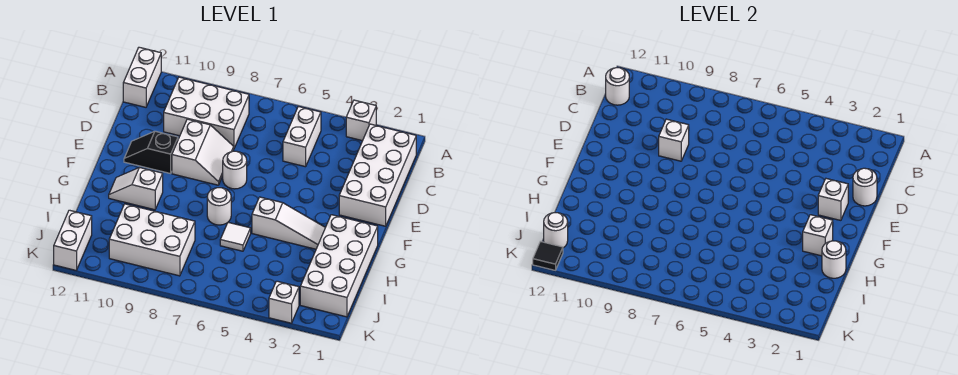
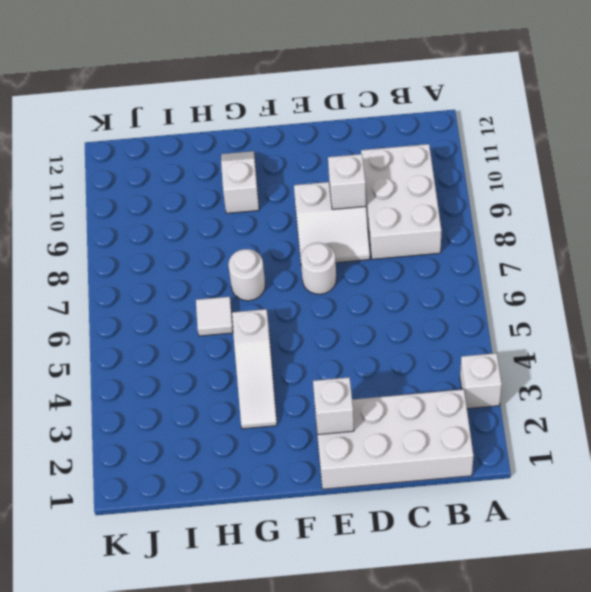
none -> white 1x2 brick [123,47,161,107]
none -> white 1x2 brick [283,106,321,167]
none -> black 1x2 slope [124,131,178,174]

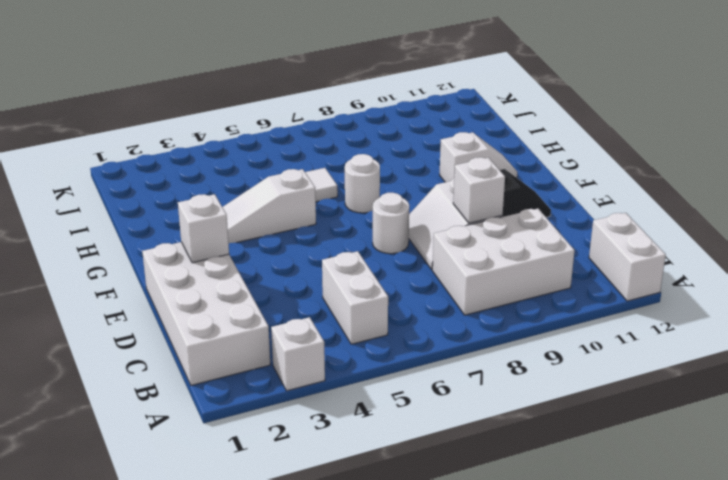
none -> white 2x4 brick [300,215,378,317]
none -> white 2x3 brick [109,204,195,276]
none -> white 1x2 brick [54,210,92,270]

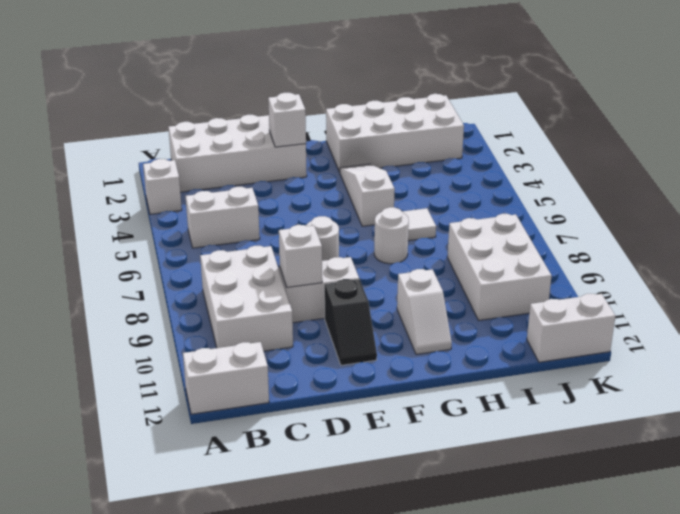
none -> white 1x1 brick [269,281,299,323]
none -> white 1x1 round brick [606,68,629,105]
none -> white 1x1 round brick [853,168,877,206]

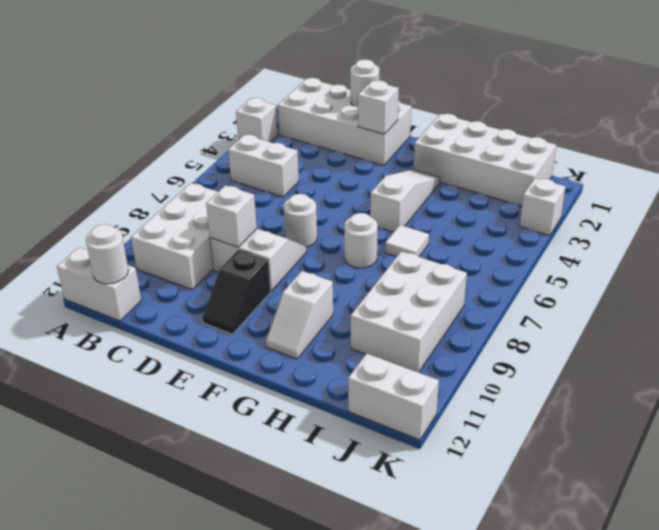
none -> white 1x1 brick [803,215,833,256]
none -> white 1x1 round brick [822,241,846,278]
none -> white 1x1 round brick [544,213,568,248]

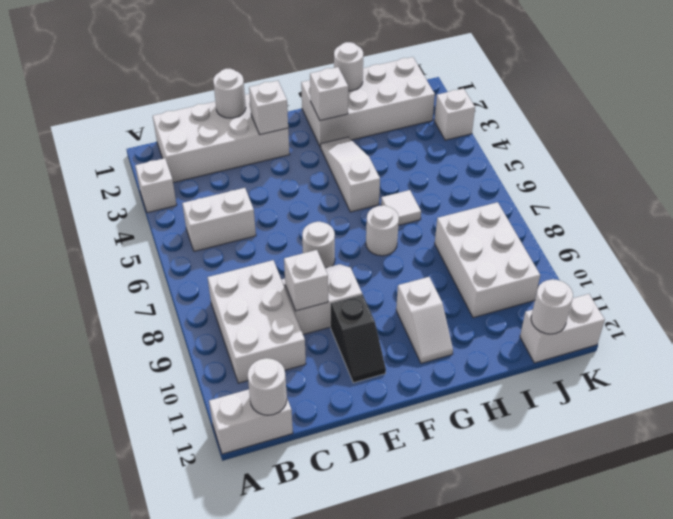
none -> black 1x1 tile [533,241,563,270]

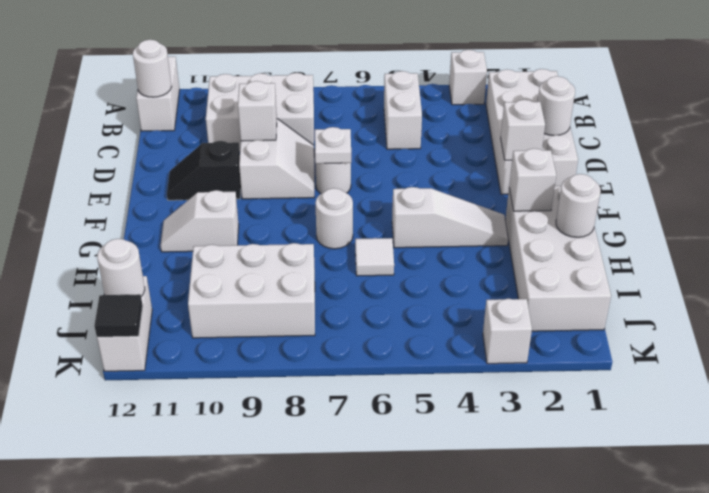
white 1x1 plate [315,127,351,164] -> none

